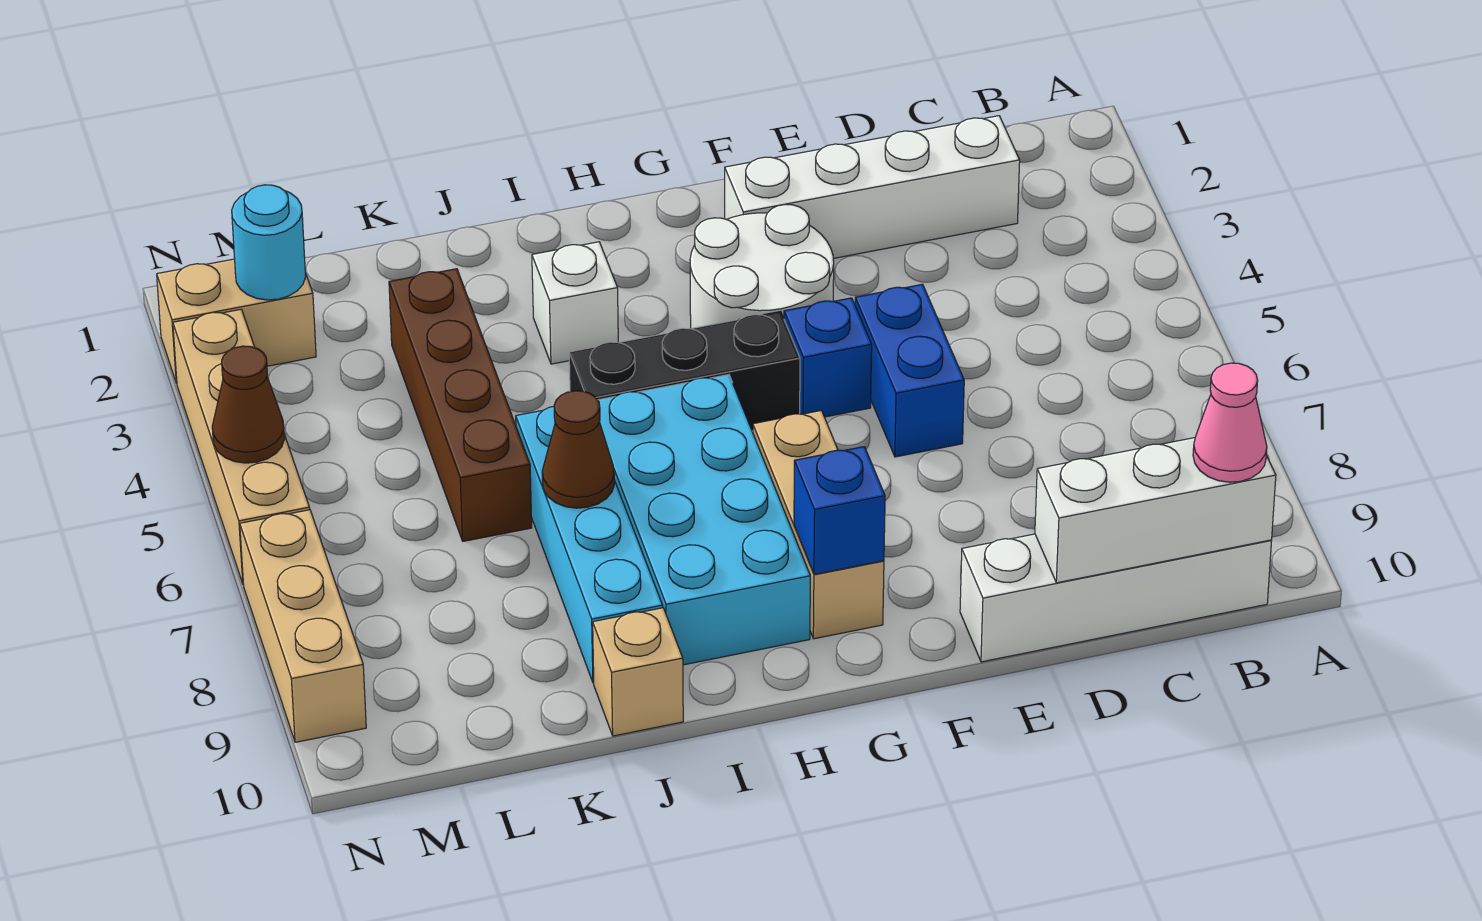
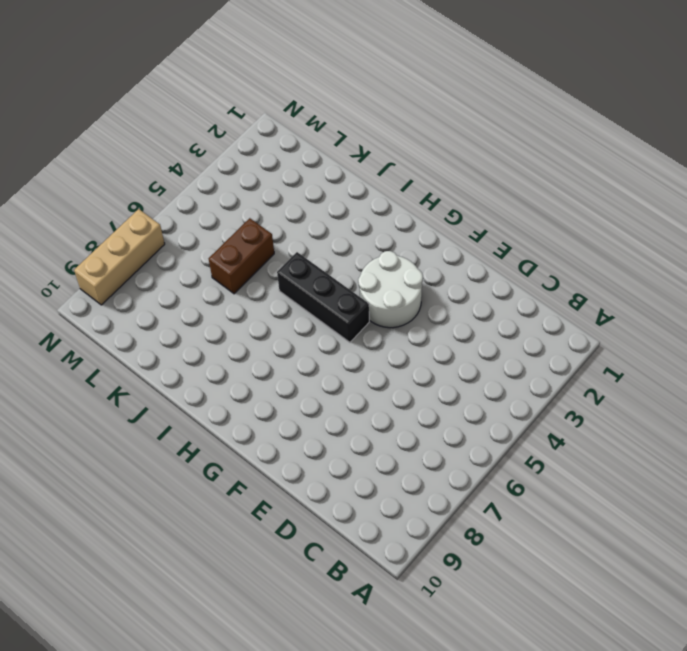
brown 1x2 brick [209,218,274,294] -> brown 1x4 brick [389,269,532,541]
none -> white 1x4 brick [960,534,1272,662]
none -> white 1x4 brick [725,116,1020,259]
none -> blue 1x2 brick [855,284,964,457]

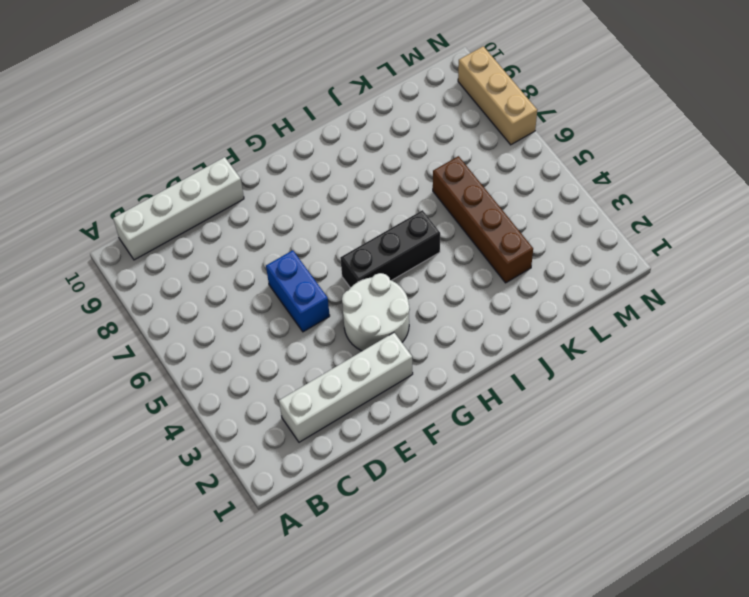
none -> blue 1x1 brick [784,298,872,417]
none -> tan 1x3 brick [753,411,884,639]
none -> cyan 2x4 brick [598,375,810,665]

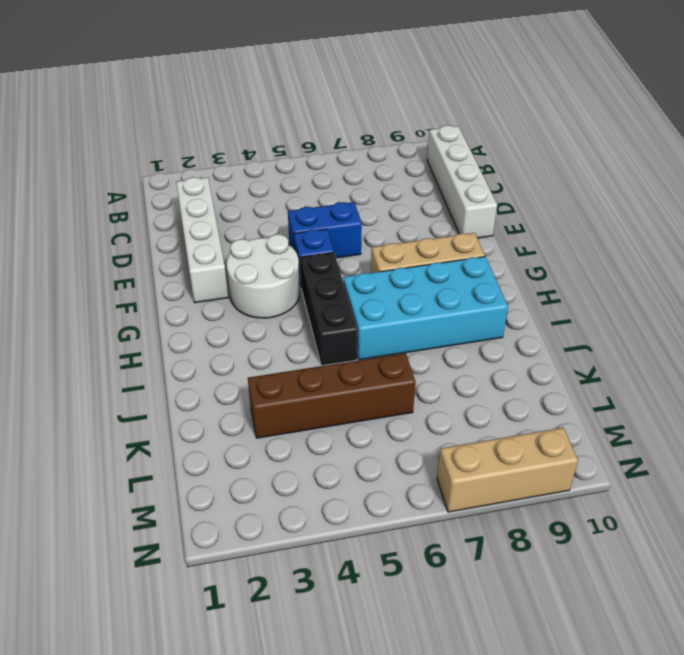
none -> white 1x1 brick [532,242,618,364]
none -> cyan 1x4 brick [516,407,663,683]
none -> tan 1x1 brick [593,608,683,736]

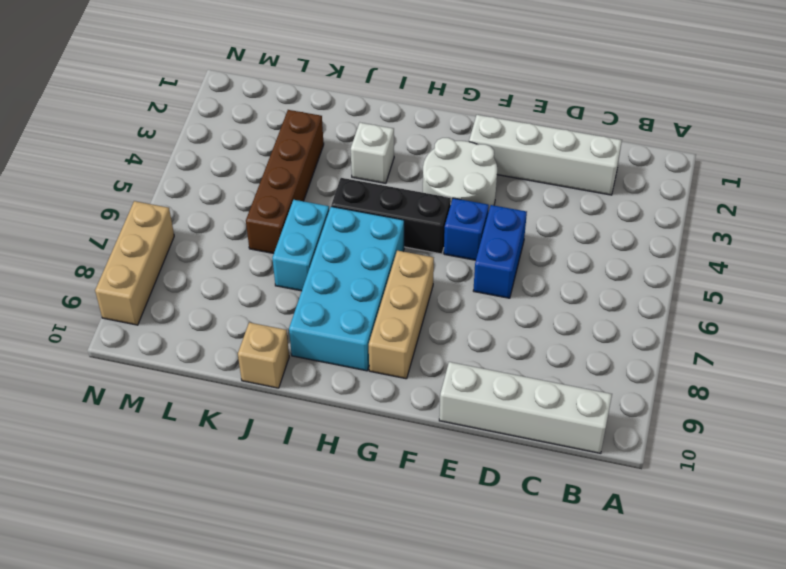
cyan 1x2 brick [272,200,329,291] -> cyan 1x4 brick [516,407,663,683]
none -> tan 1x2 brick [157,259,316,383]
none -> tan 1x4 brick [173,309,310,583]
none -> white 1x3 brick [1035,438,1276,583]

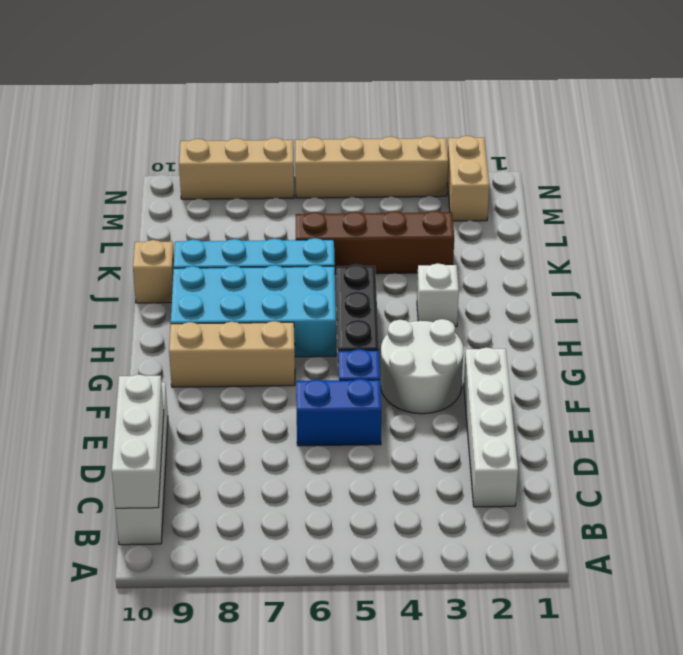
none -> blue 1x1 brick [794,447,885,574]
none -> brown 1x1 cone [542,391,615,508]
none -> cyan 1x1 round brick [232,185,306,300]

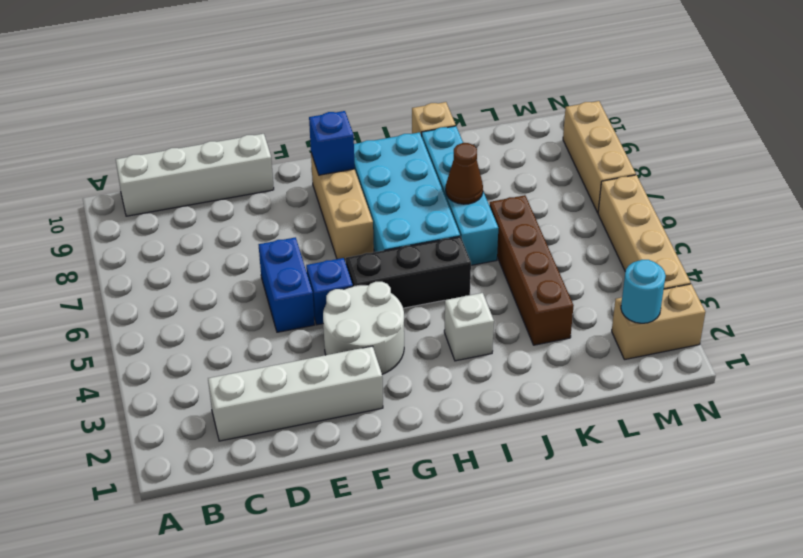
none -> white 1x3 brick [1035,438,1276,583]
none -> brown 1x1 cone [212,346,284,463]
none -> pink 1x1 cone [1193,363,1267,482]

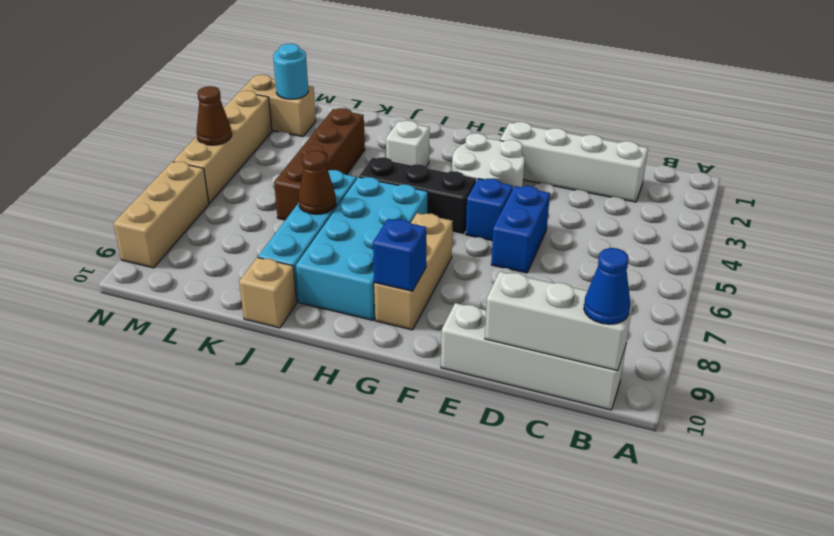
blue 1x1 cone [584,248,630,324] -> pink 1x1 cone [1193,363,1267,482]

